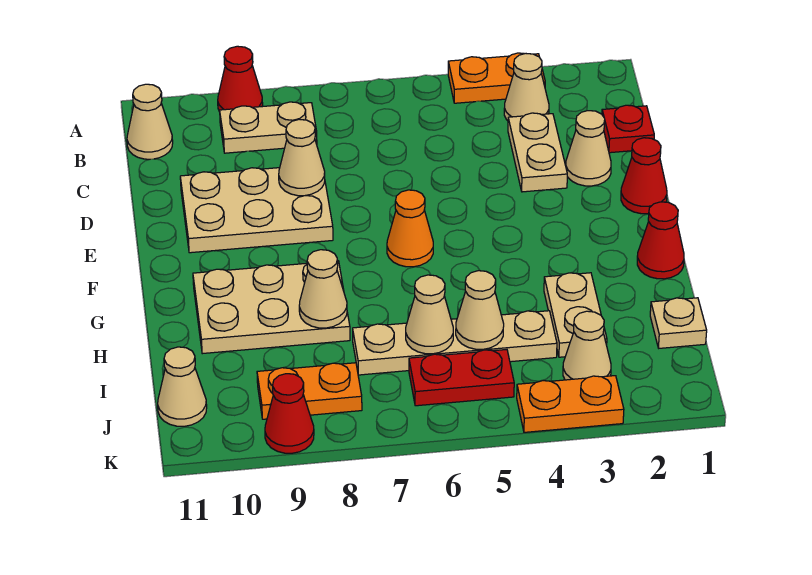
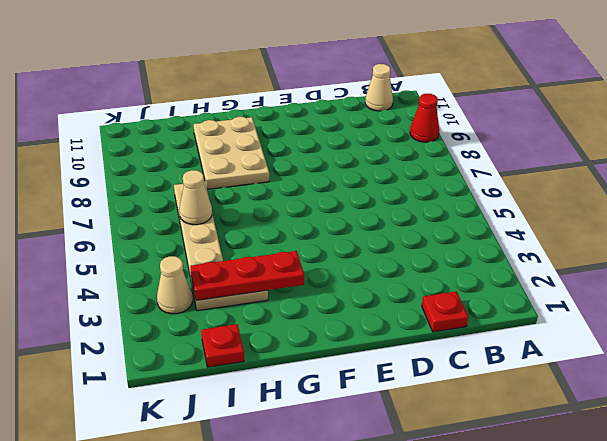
red 1x3 plate [190,251,304,300] -> none
red 1x1 plate [201,324,244,367] -> tan 1x1 plate [650,298,707,348]
none -> orange 1x2 plate [448,53,545,103]
none -> tan 1x1 cone [504,54,549,121]
none -> tan 1x2 plate [220,102,317,153]

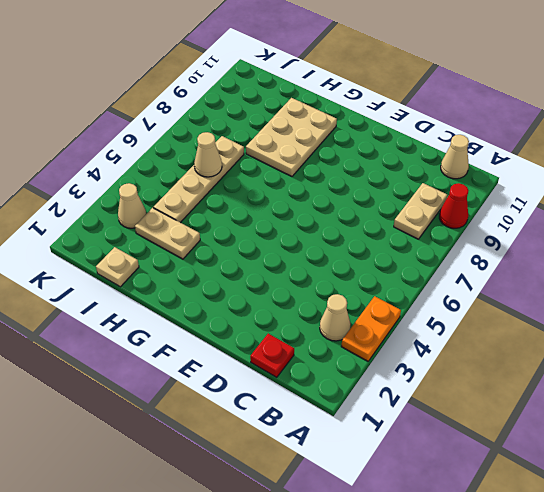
none -> tan 1x2 plate [508,113,567,192]
none -> tan 1x1 cone [566,111,611,186]
none -> tan 2x3 plate [180,168,333,253]

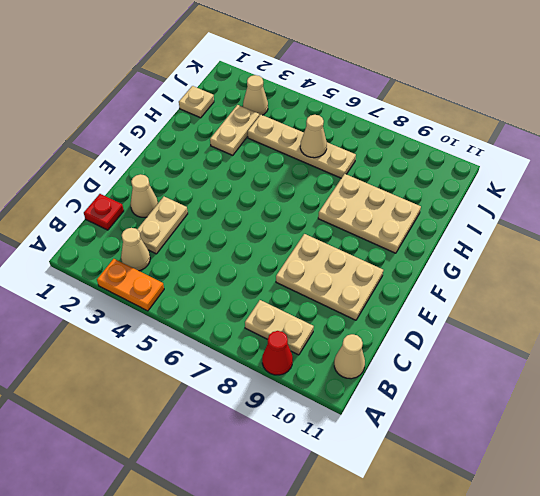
none -> red 1x1 cone [621,138,667,214]
none -> orange 1x1 cone [387,190,433,267]
none -> red 1x1 cone [637,202,684,279]

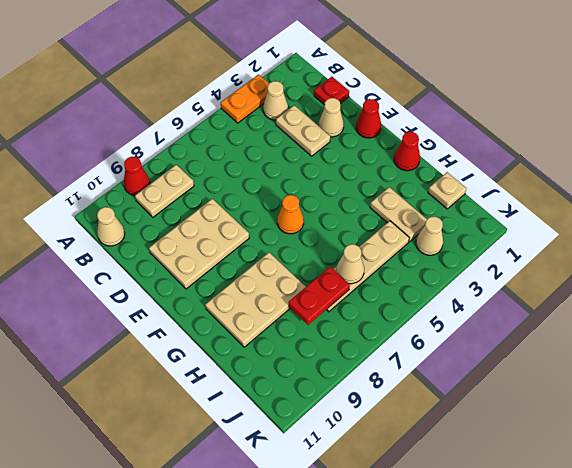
red 1x2 plate [289,267,350,325] -> red 1x2 plate moved to [409,349,514,406]
none -> orange 1x2 plate [257,363,362,419]
none -> tan 1x1 cone [158,347,207,426]
none -> orange 1x2 plate [517,376,624,432]

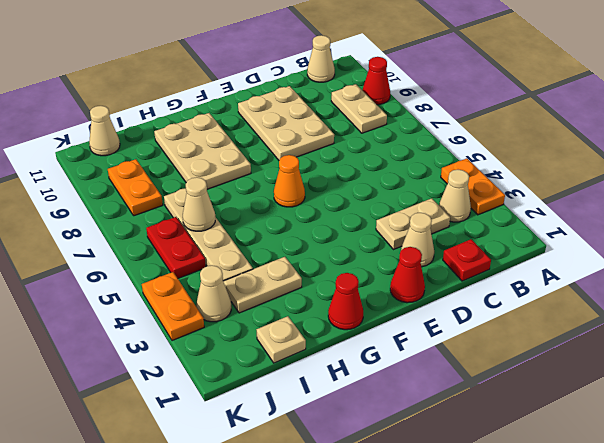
none -> red 1x1 cone [265,374,314,453]
none -> tan 1x1 cone [279,119,325,196]
none -> tan 1x1 cone [299,250,347,328]

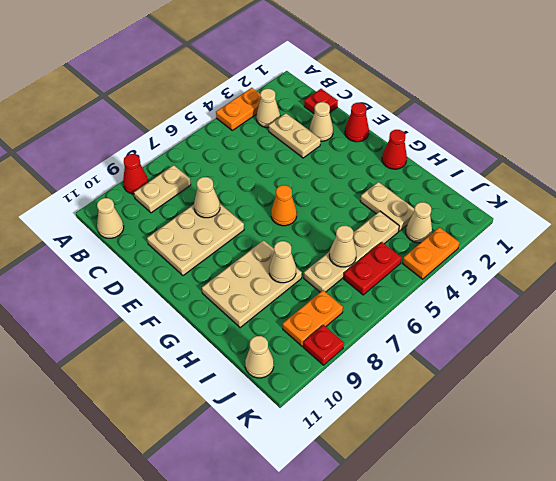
red 1x1 plate [303,325,344,365] -> red 1x1 cone [265,374,314,453]
none -> tan 1x1 plate [650,298,707,348]
none -> tan 1x1 cone [456,271,504,349]

